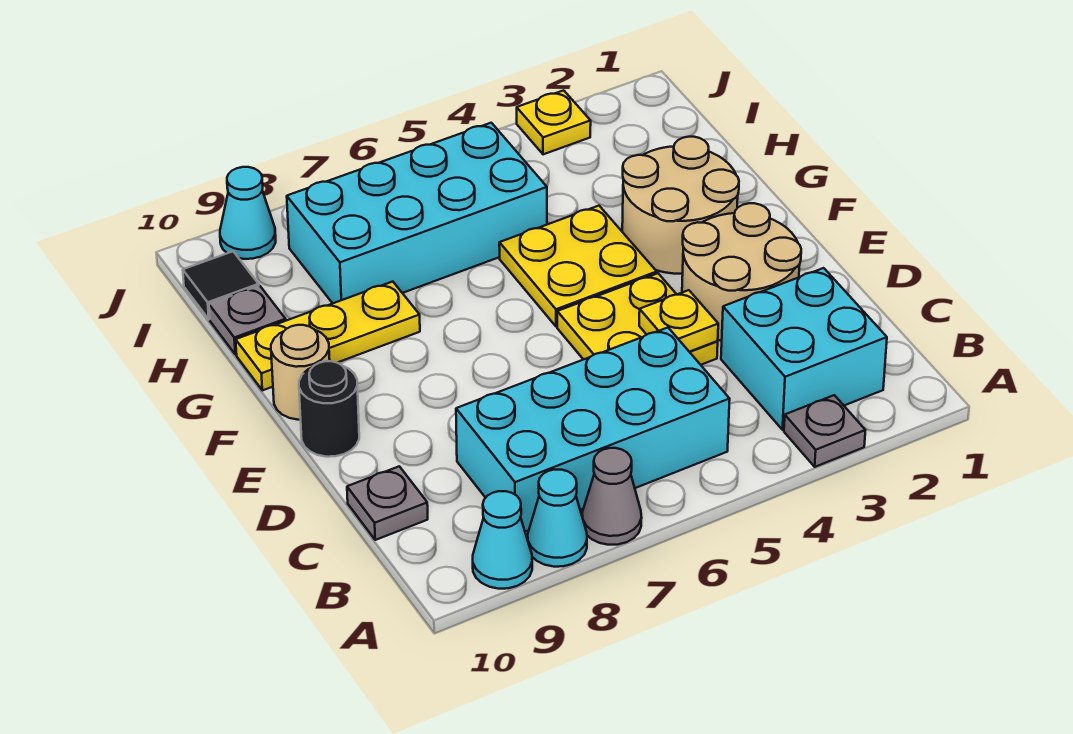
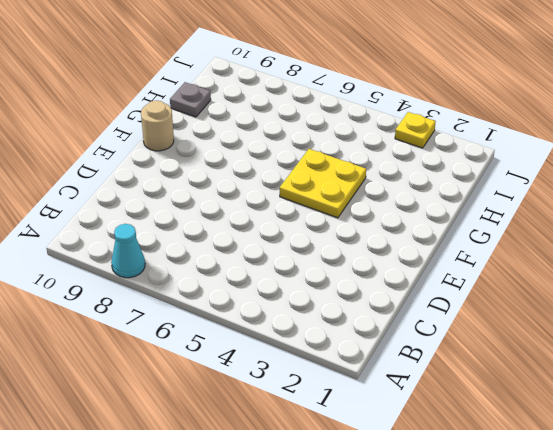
none -> grey 1x1 plate [784,395,865,467]
none -> grey 1x1 cone [582,448,642,545]
none -> cyan 1x1 cone [473,491,532,589]

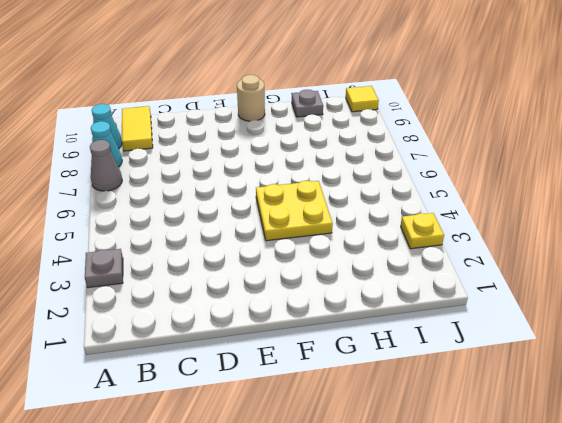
yellow 1x2 tile [122,106,153,151] -> none
yellow 1x1 tile [346,86,379,112] -> none
none -> cyan 2x2 brick [721,268,887,430]
none -> cyan 2x4 brick [456,328,730,532]
none -> grey 1x1 plate [347,466,428,540]

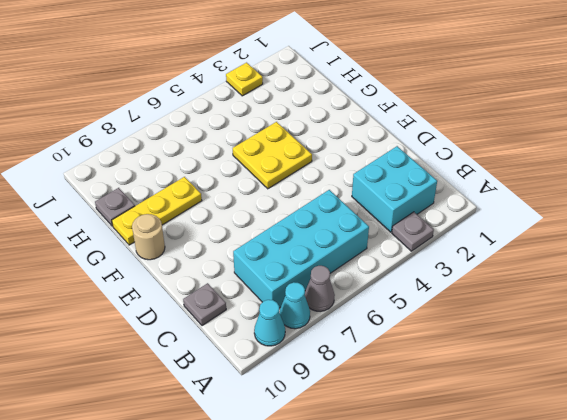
none -> tan 2x2 round brick [682,203,801,341]
none -> yellow 2x2 plate [557,273,718,365]
none -> black 1x1 round brick [299,361,359,457]

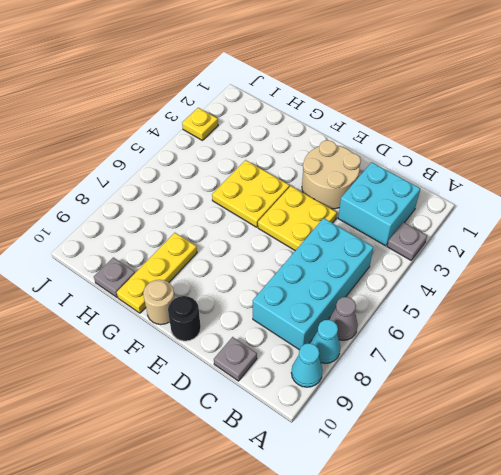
none -> tan 2x2 round brick [622,137,739,274]
none -> cyan 2x4 brick [287,123,547,303]
none -> black 1x1 tile [183,252,259,319]

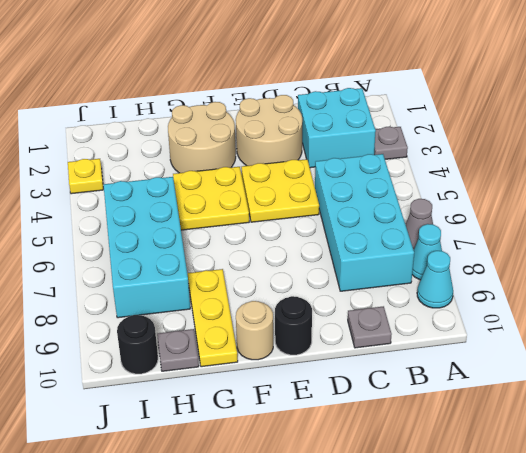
black 1x1 round brick [117,315,158,374] -> black 1x1 tile [183,252,259,319]
none -> cyan 1x1 cone [220,167,276,259]
none -> yellow 1x1 plate [639,290,718,352]

